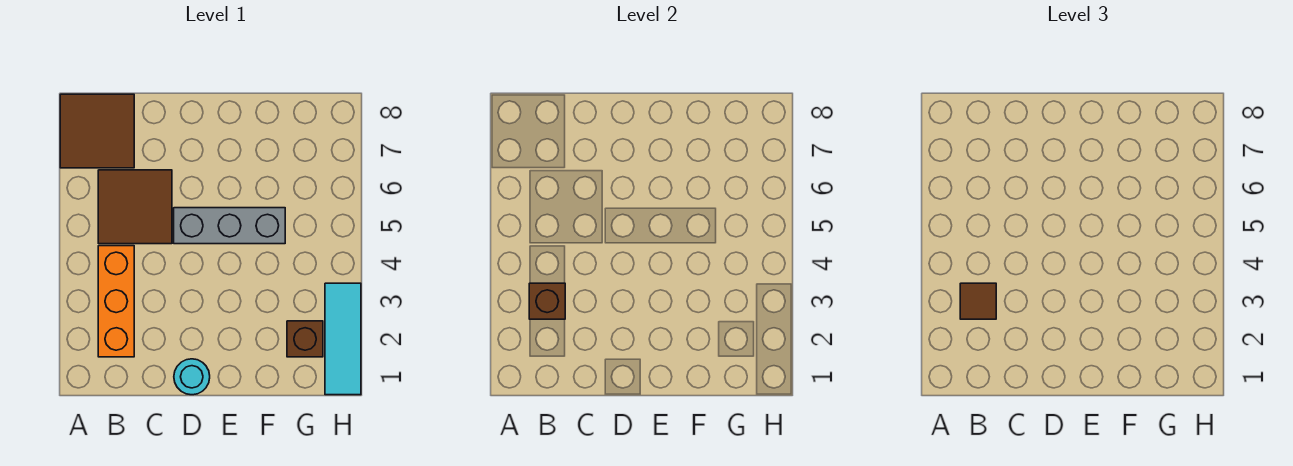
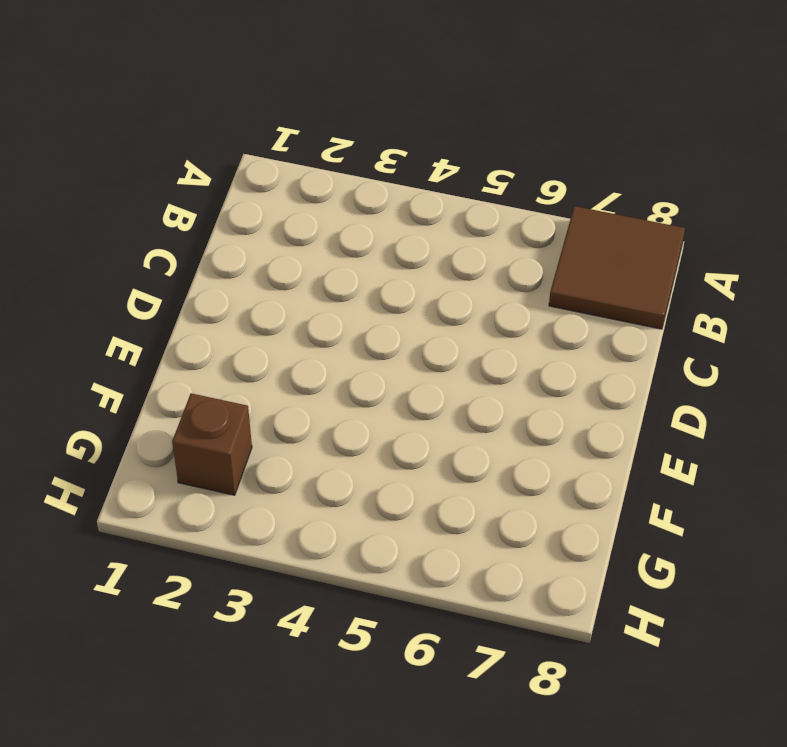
none -> orange 1x3 brick [98,246,134,357]
none -> brown 2x2 tile [98,170,172,244]

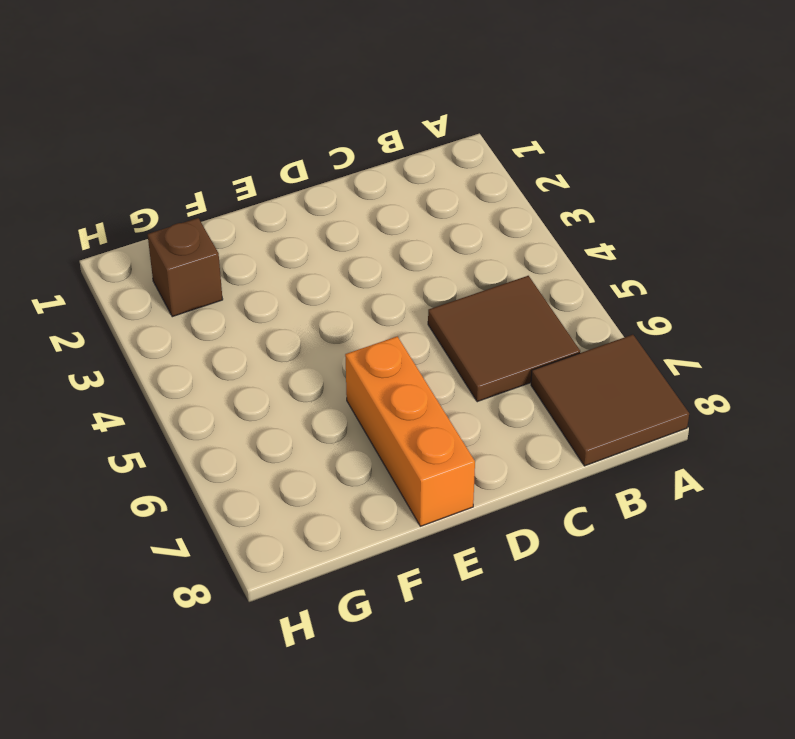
orange 1x3 brick [345,336,475,526] -> orange 1x3 brick moved to [98,246,134,357]
none -> cyan 1x1 round brick [174,359,210,395]
none -> grey 1x3 brick [174,208,285,244]

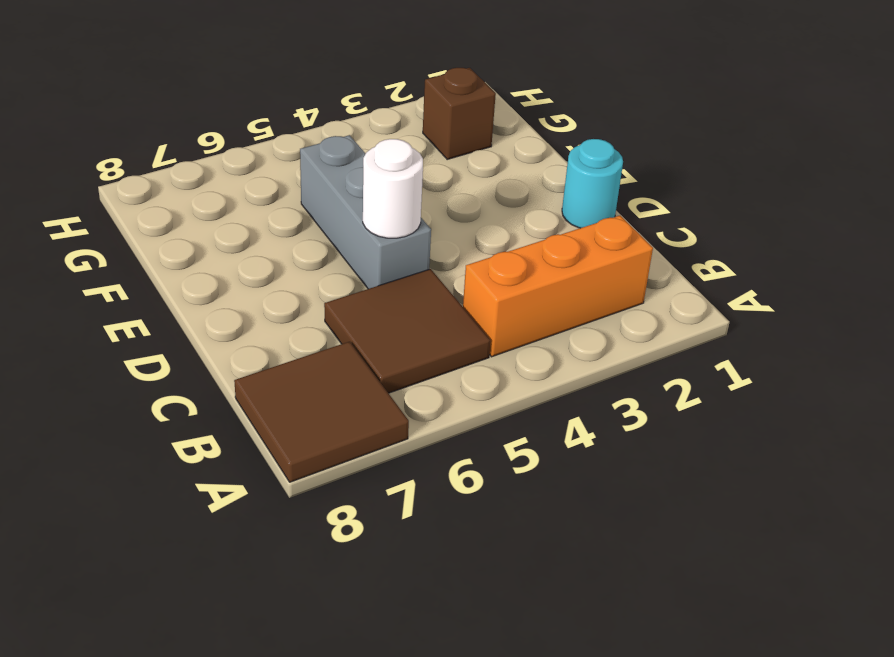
white 1x1 round brick [363,139,423,238] -> none
none -> cyan 1x3 tile [325,283,361,395]
none -> brown 1x1 brick [529,283,565,319]

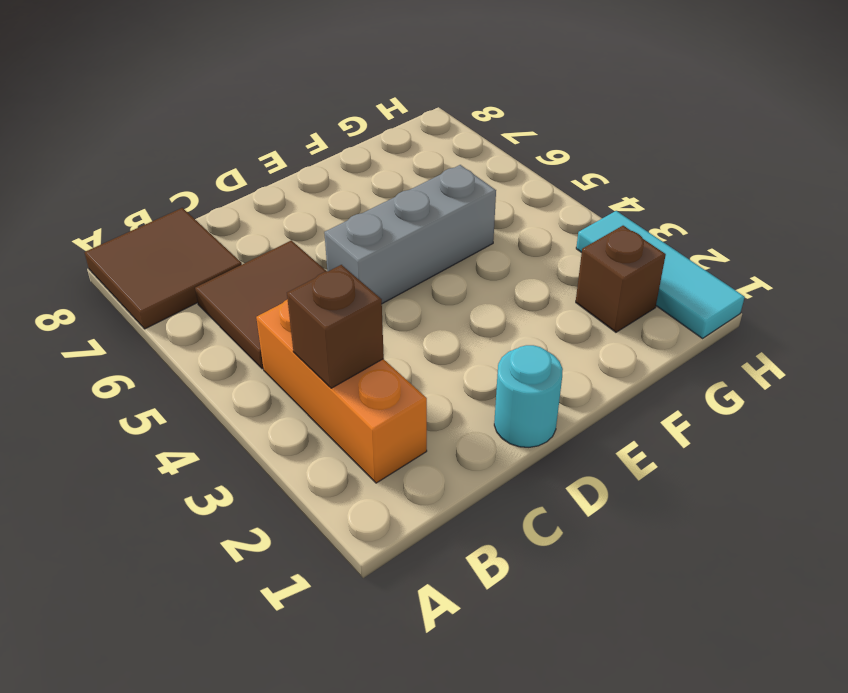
none -> brown 1x1 tile [960,283,996,319]

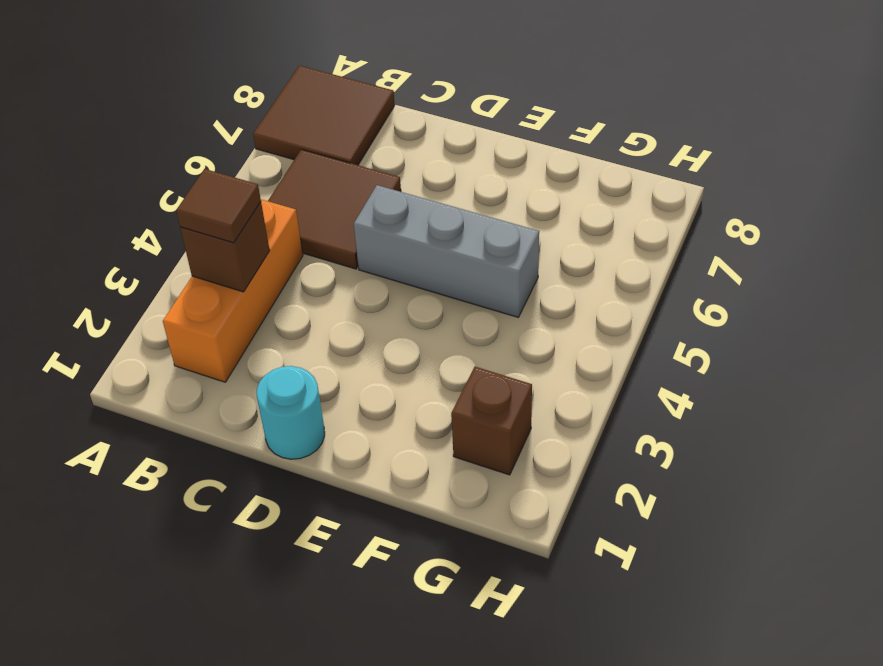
none -> cyan 1x3 tile [325,283,361,395]

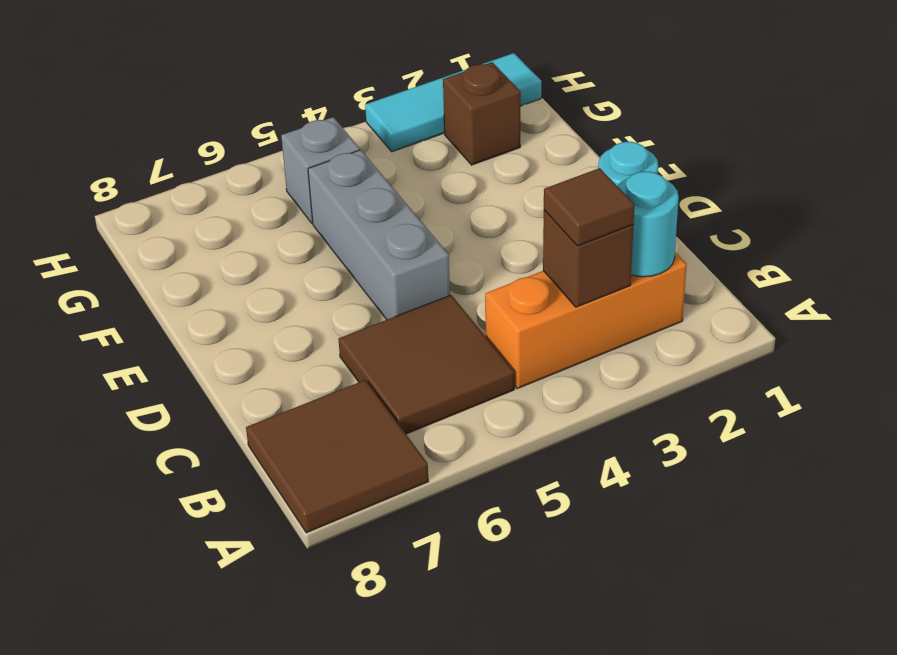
cyan 1x1 round brick [618,172,679,277] -> none
grey 1x1 brick [281,117,360,223] -> none

